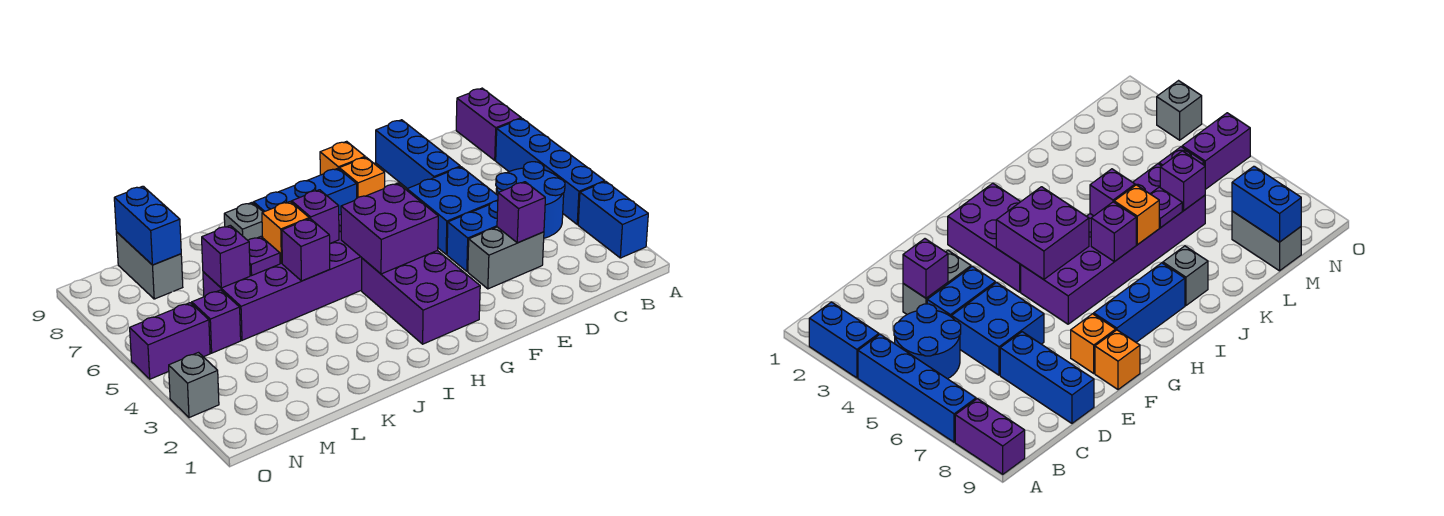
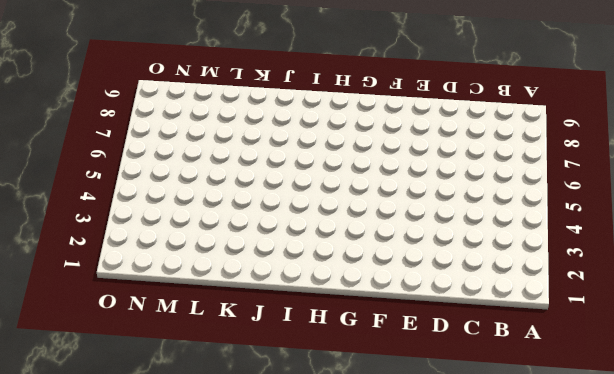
none -> blue 1x2 brick [578,181,648,258]
none -> blue 1x4 brick [496,118,605,224]
none -> purple 1x2 brick [456,88,521,160]

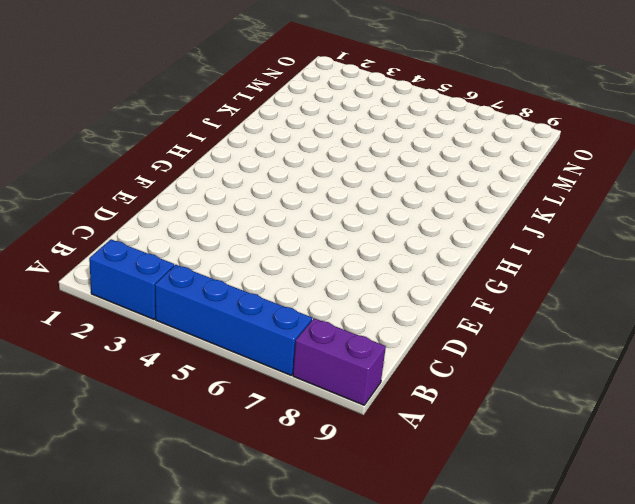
none -> blue 2x2 round brick [496,162,565,238]
none -> grey 1x2 brick [468,227,544,289]
none -> blue 1x2 brick [447,201,498,271]

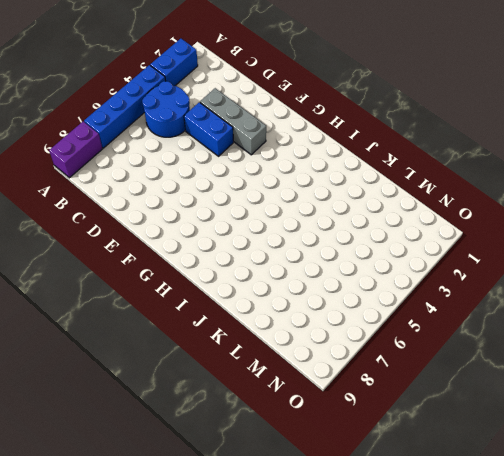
grey 1x3 brick [200,88,266,155] -> grey 1x2 brick [468,227,544,289]
none -> blue 2x2 brick [407,167,498,254]
none -> blue 1x3 brick [376,120,460,189]
none -> orange 1x1 brick [339,157,385,198]

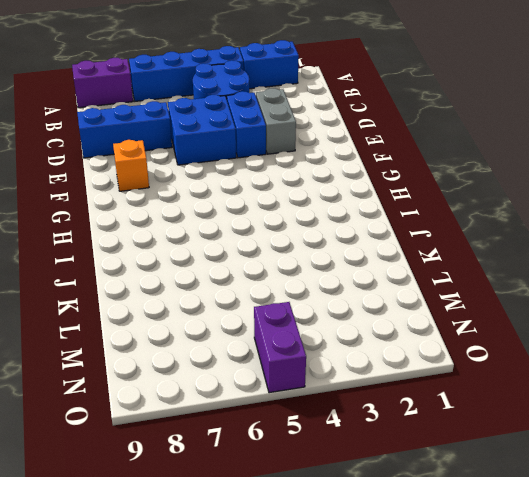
none -> orange 1x1 brick [320,141,365,175]
none -> purple 2x3 brick [362,250,480,344]
none -> purple 2x6 brick [203,214,362,340]

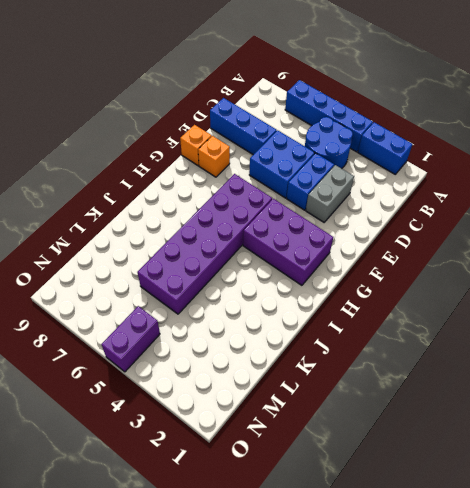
none -> purple 1x2 brick [456,88,521,160]
none -> blue 1x3 brick [254,168,357,215]
none -> grey 1x1 brick [224,203,263,240]

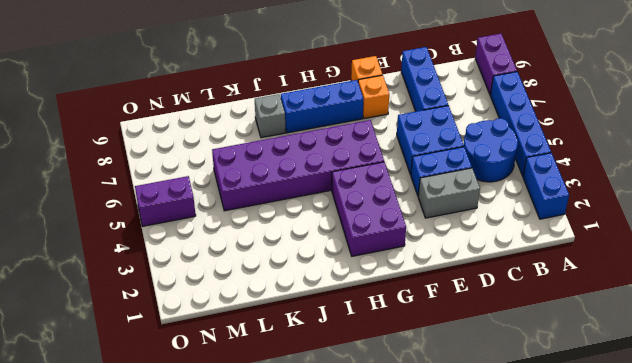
none -> purple 1x1 brick [192,290,241,353]
none -> grey 1x2 brick [116,232,183,299]
none -> grey 1x1 brick [169,353,219,418]

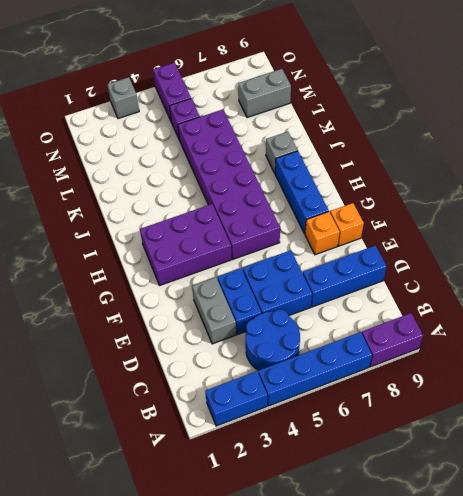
none -> purple 1x1 brick [497,182,545,243]
none -> purple 2x2 brick [341,183,438,274]
none -> purple 1x1 brick [292,190,339,243]

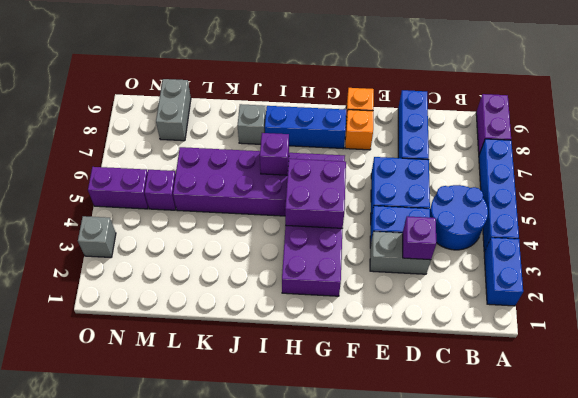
none -> purple 1x1 brick [282,219,330,281]
none -> orange 1x1 brick [262,202,309,263]
none -> purple 1x1 plate [248,237,280,275]

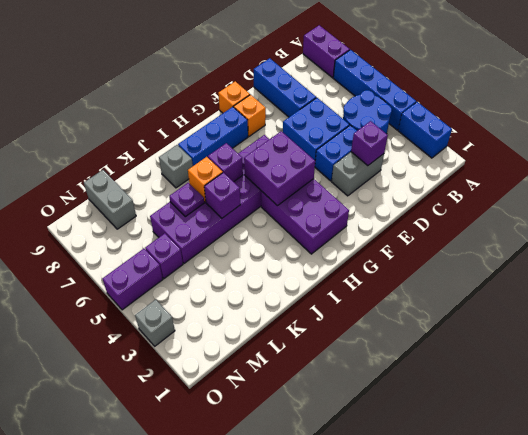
none -> purple 1x1 brick [202,225,250,288]
none -> blue 1x2 brick [114,186,181,265]

